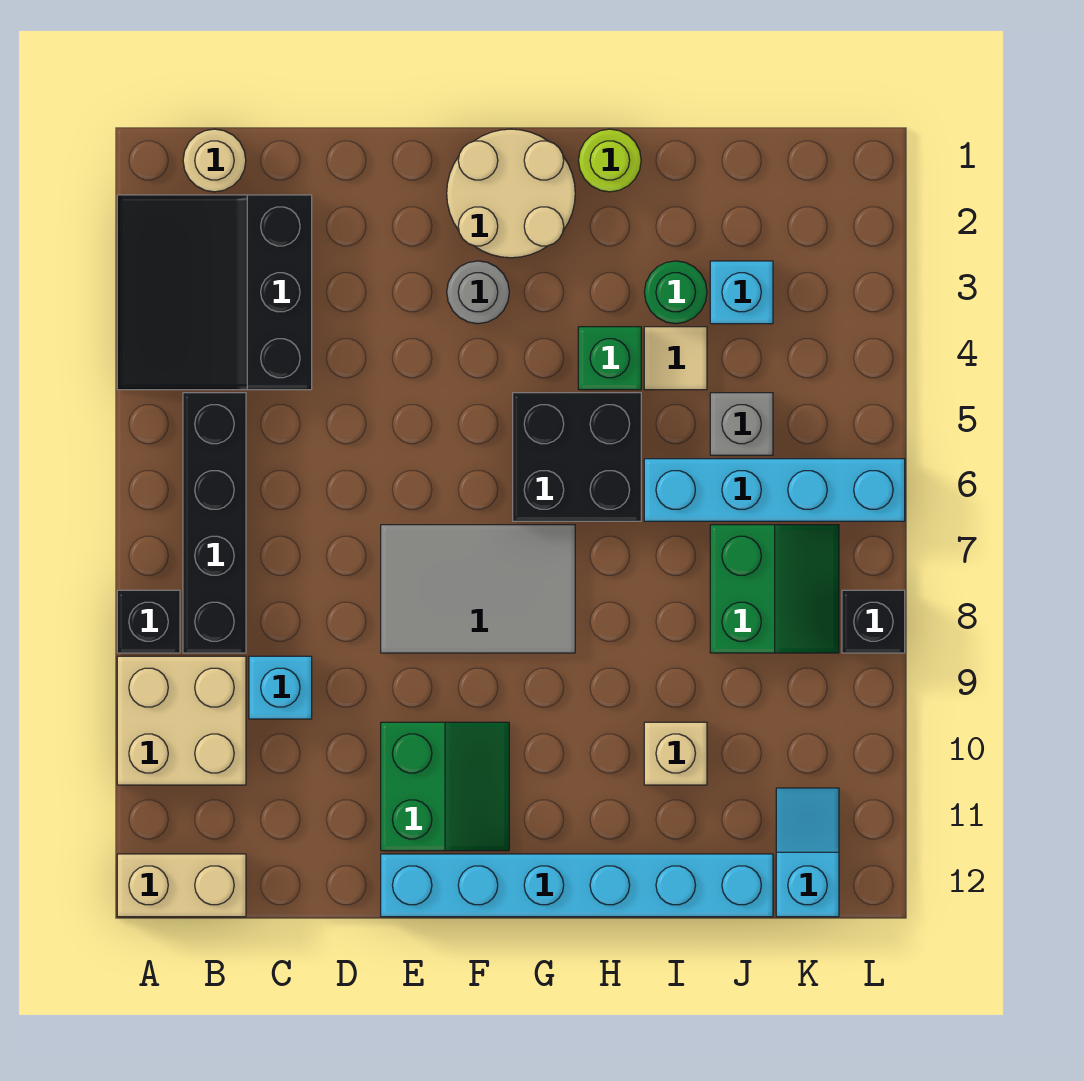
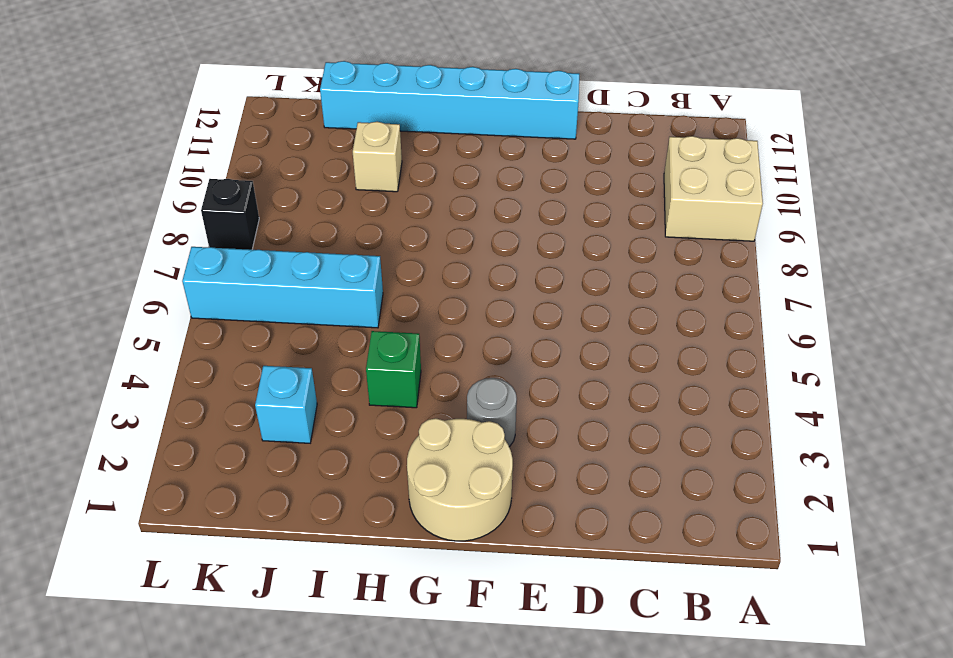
none -> black 3x3 slope [117,195,312,390]
none -> black 1x1 brick [117,590,180,653]
none -> tan 1x2 brick [117,854,246,917]

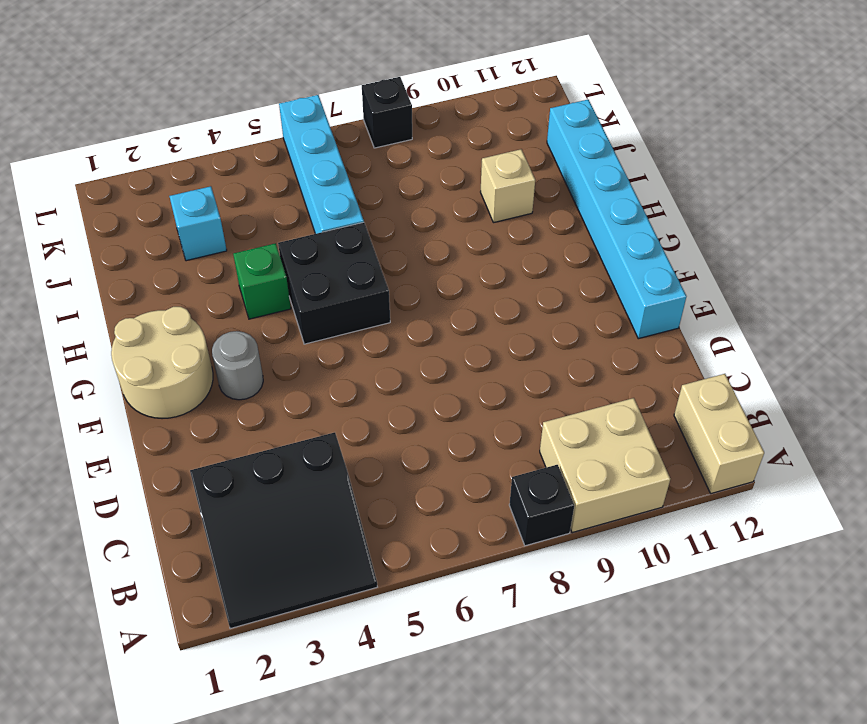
none -> tan 1x1 round brick [183,129,246,192]
none -> black 1x4 brick [183,393,246,653]
none -> cyan 1x1 brick [249,656,312,719]

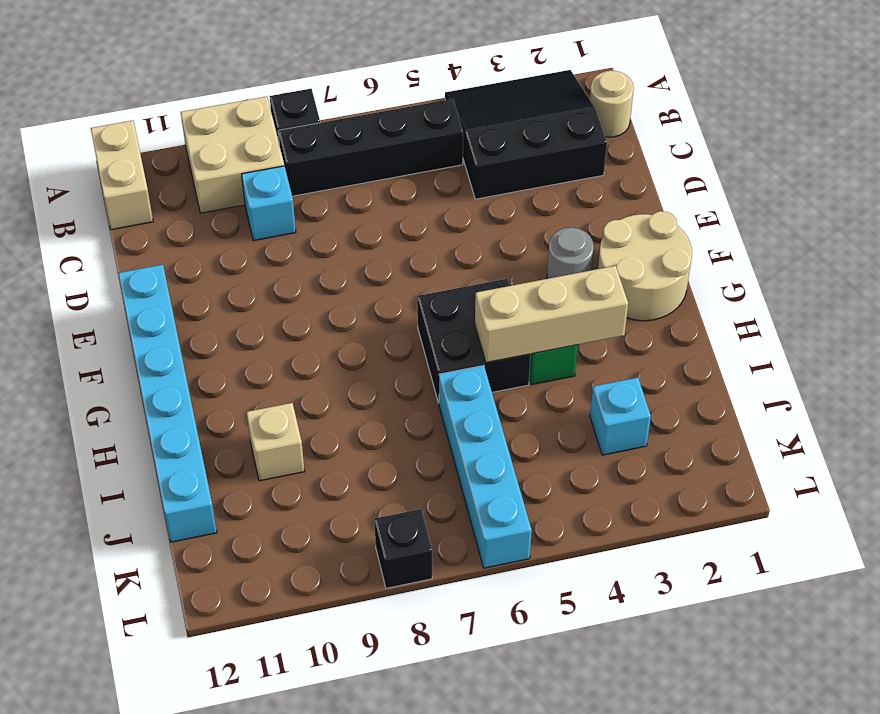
tan 1x3 brick [475,266,628,363] -> none
none -> grey 2x3 tile [381,525,575,653]
none -> green 2x2 slope [381,722,509,851]
none -> lime 1x1 round brick [579,129,641,192]

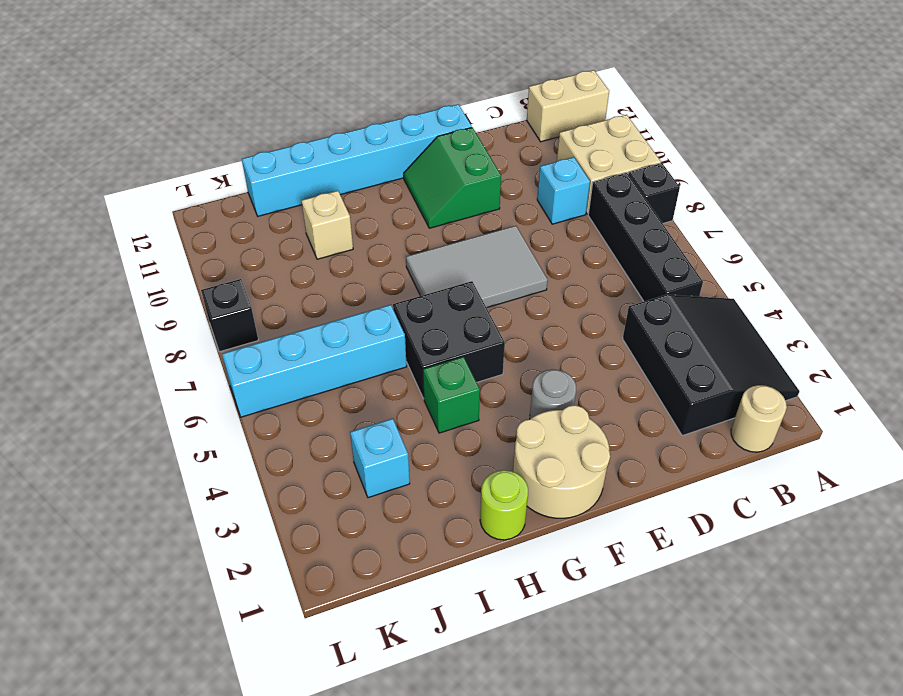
none -> green 1x1 round brick [644,261,707,324]
none -> tan 1x1 tile [644,327,707,390]
none -> grey 1x1 brick [710,393,773,455]

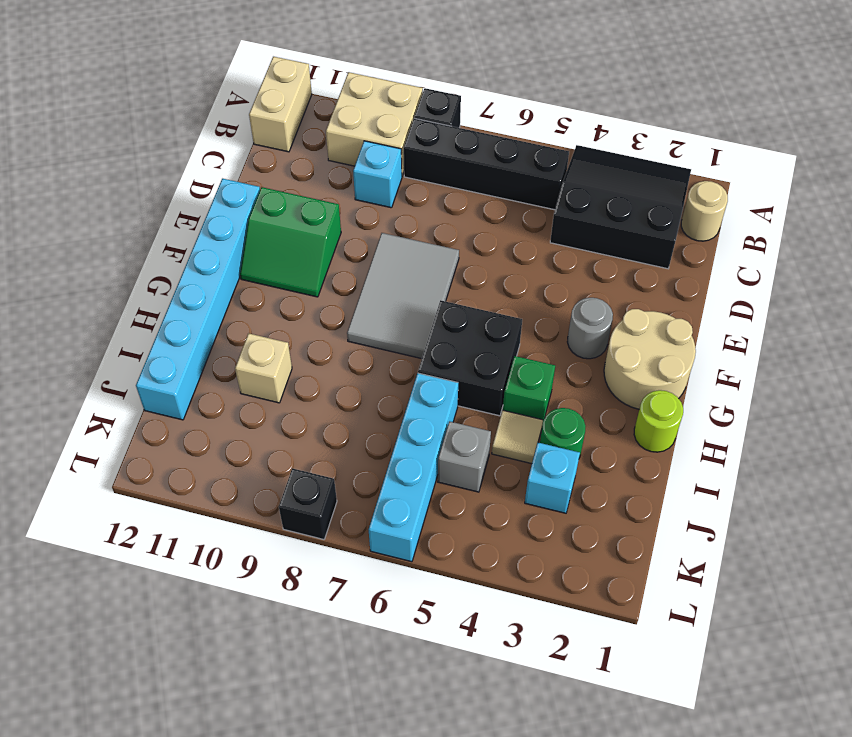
none -> green 2x2 slope [710,525,839,653]
none -> cyan 1x2 slope [776,788,839,917]

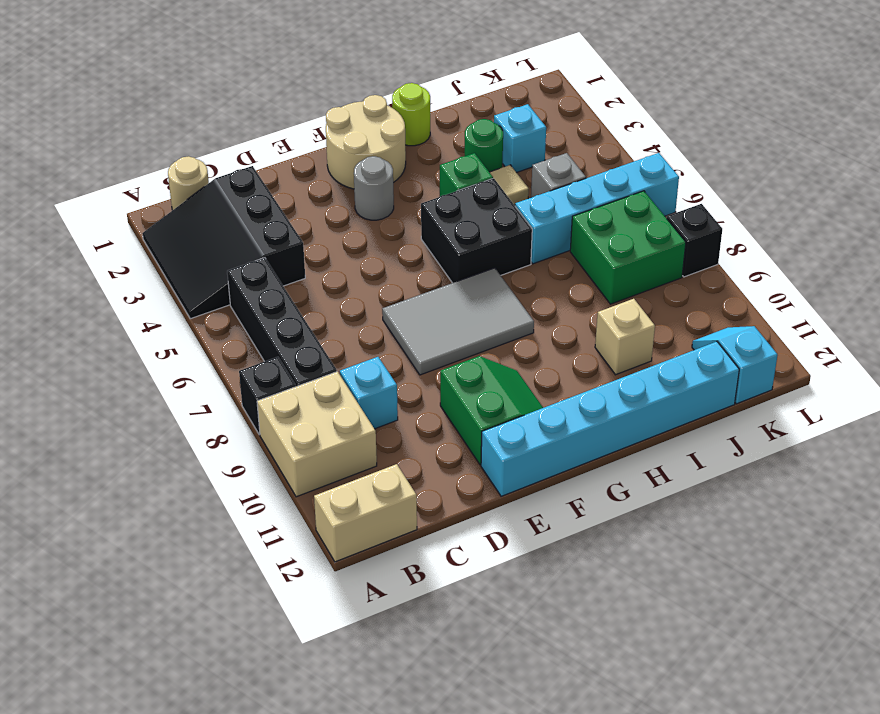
green 2x2 brick [570,191,686,304] -> green 2x2 slope [710,525,839,653]

